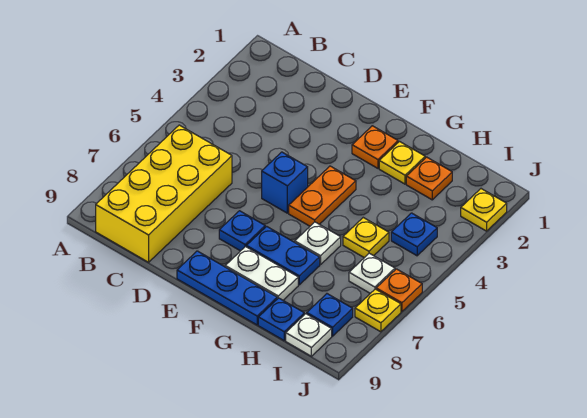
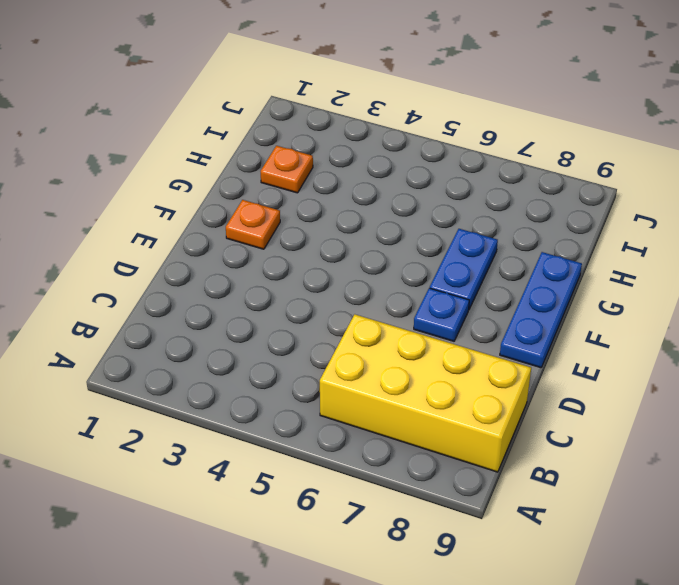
none -> blue 1x1 brick [262,152,308,213]
none -> orange 1x2 plate [289,166,356,226]
none -> white 1x2 plate [225,247,298,300]

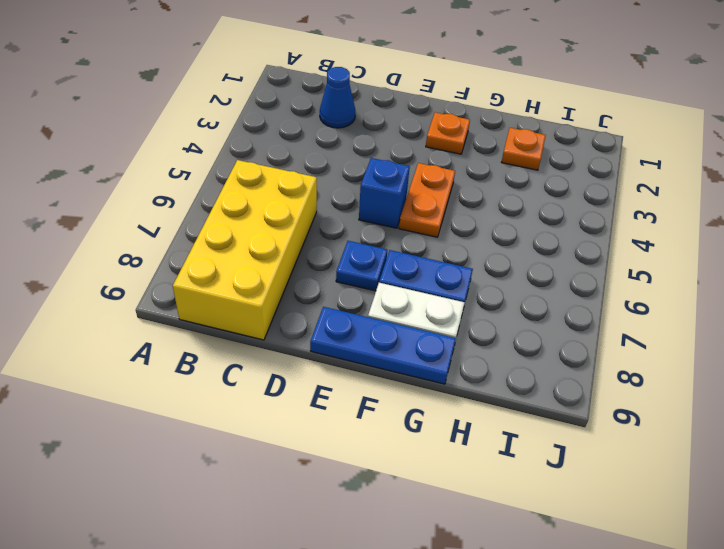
blue 1x1 cone [320,67,355,128] -> none
none -> yellow 1x1 plate [379,142,425,184]
none -> white 1x1 plate [295,222,341,265]
none -> yellow 1x1 plate [343,218,389,258]

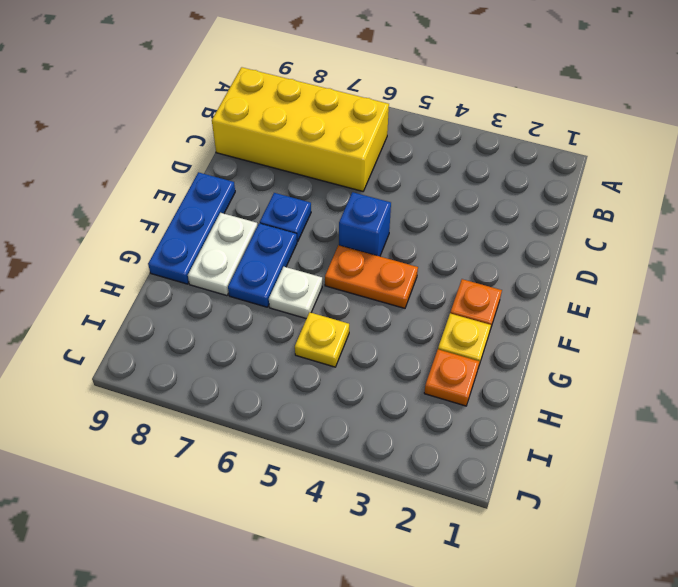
none -> blue 1x1 plate [258,298,304,340]
none -> blue 1x1 plate [391,213,437,256]
none -> white 1x1 plate [349,253,395,293]

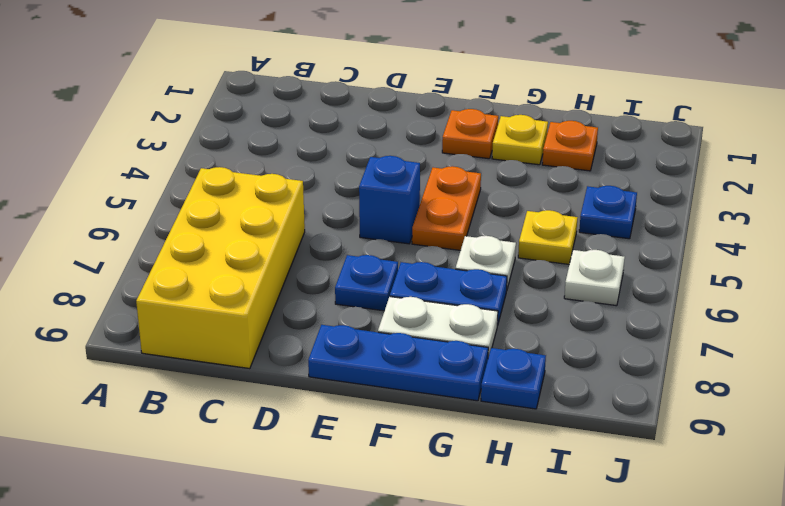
none -> blue 1x1 plate [307,294,353,336]
none -> white 1x1 plate [286,314,332,356]
none -> yellow 1x1 plate [461,189,507,231]

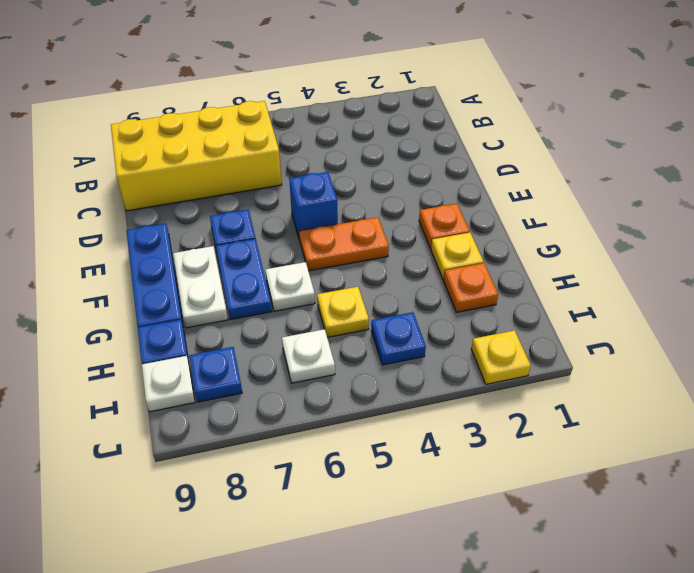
none -> orange 1x1 plate [376,269,422,312]
none -> yellow 1x1 plate [355,289,401,332]

